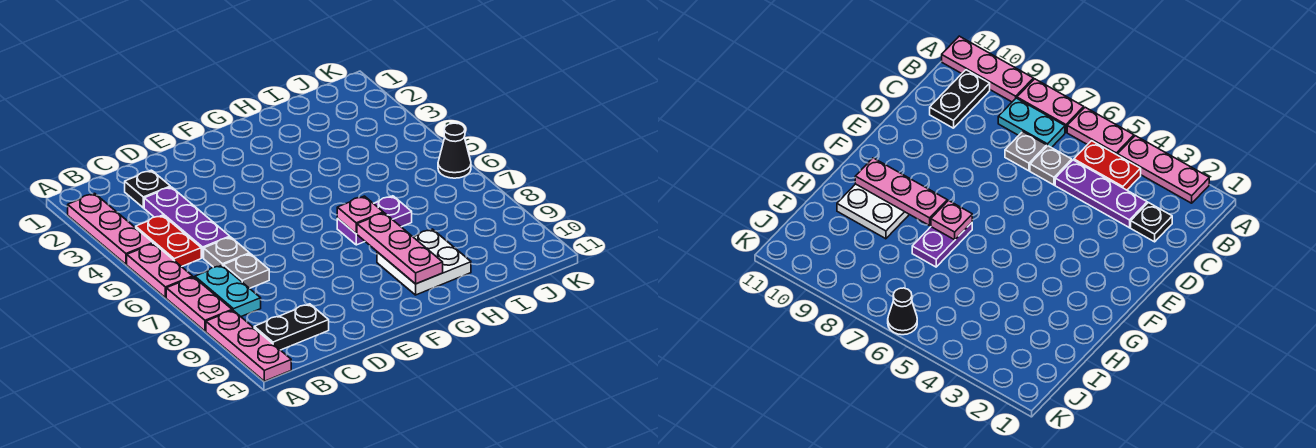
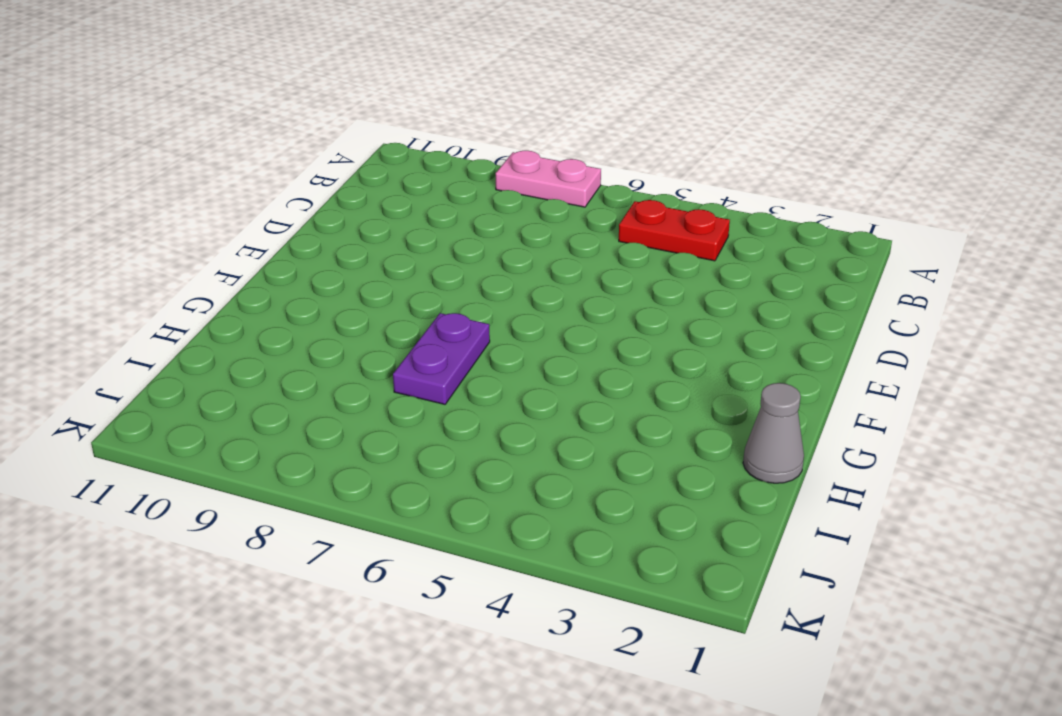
grey 1x1 cone [743,383,804,483] -> none
none -> pink 1x3 plate [68,193,153,264]
none -> pink 1x2 plate [127,244,193,298]
none -> pink 1x3 plate [206,310,291,381]

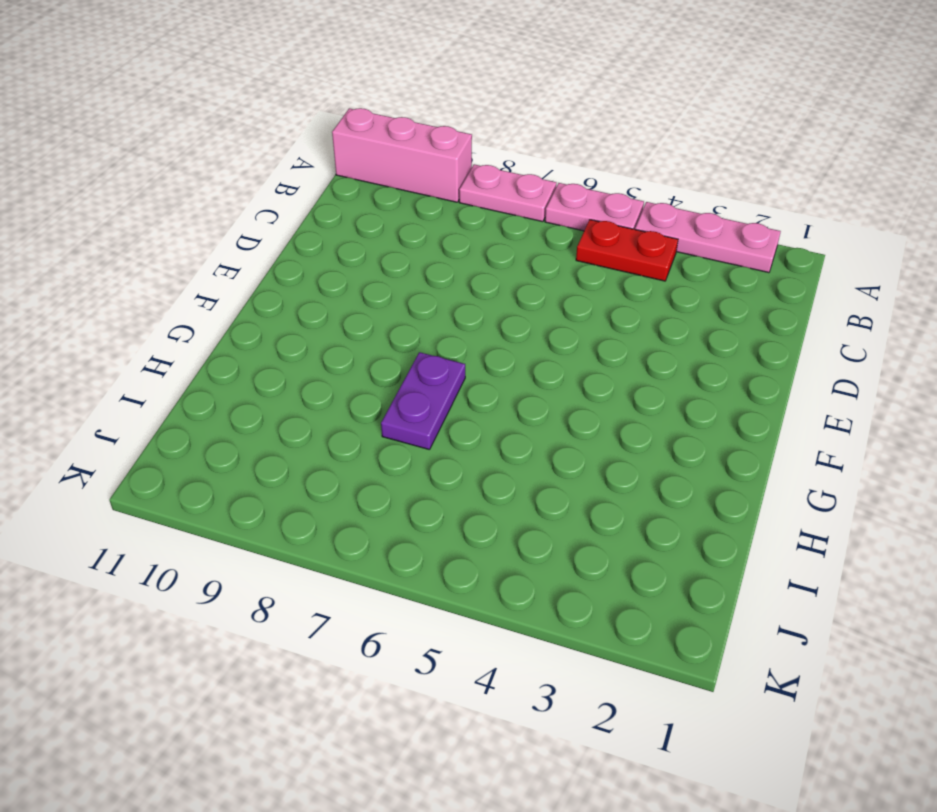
pink 1x3 brick [332,108,472,202] -> pink 1x3 plate [206,310,291,381]
none -> cyan 1x2 plate [195,265,261,316]
none -> black 1x2 plate [254,304,329,350]
none -> black 1x1 plate [125,170,170,208]

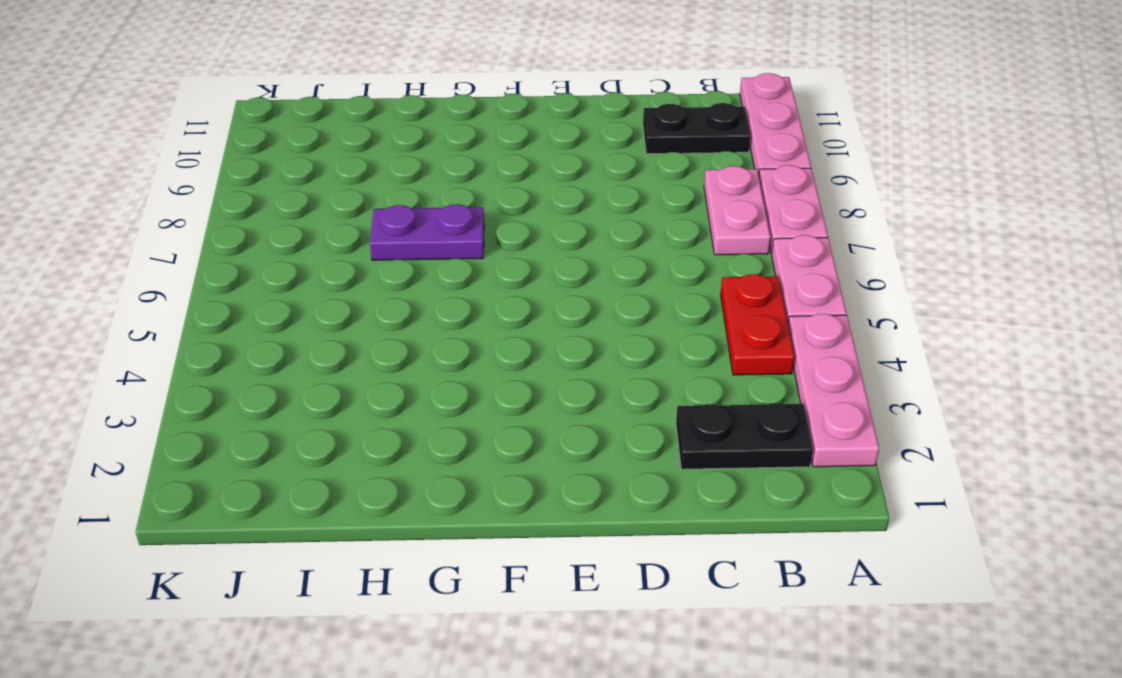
black 1x2 plate [676,403,813,469] -> black 1x1 plate [125,170,170,208]
pink 1x2 plate [704,166,771,255] -> cyan 1x2 plate [195,265,261,316]
none -> purple 1x3 plate [144,187,230,258]
none -> grey 1x1 plate [204,237,250,267]
none -> grey 1x1 plate [223,254,269,288]

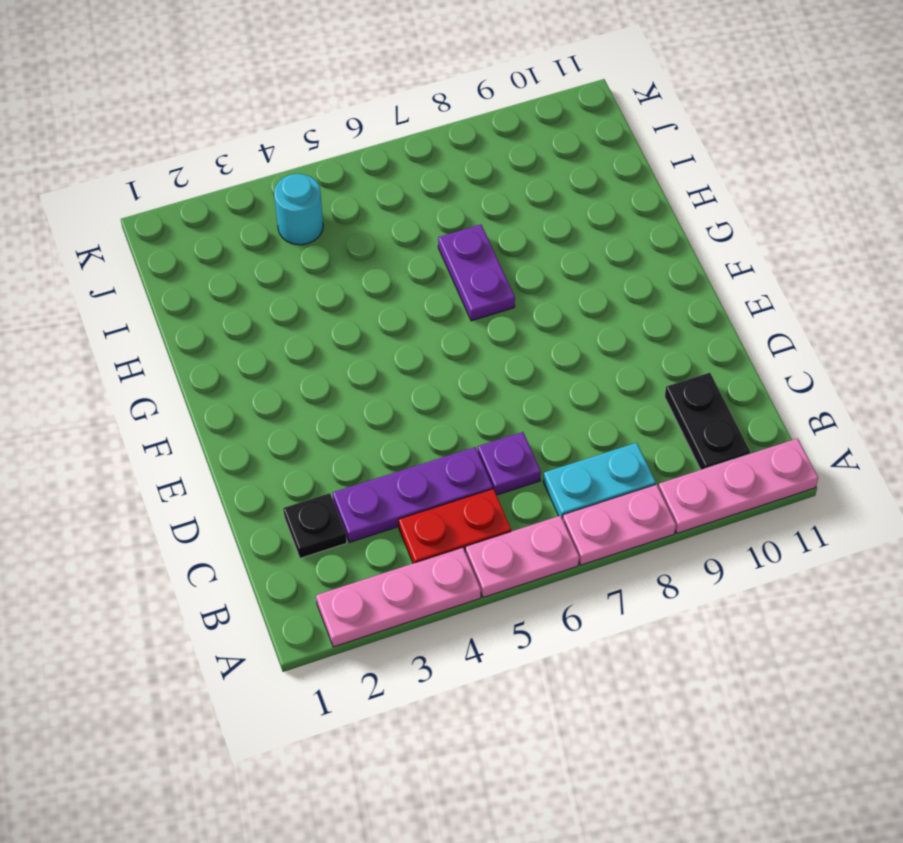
purple 1x1 plate [478,432,541,495] -> grey 1x1 plate [204,237,250,267]
cyan 1x1 round brick [274,174,323,245] -> none
none -> grey 1x1 plate [223,254,269,288]
none -> white 2x2 plate [377,229,471,295]
none -> black 1x1 cone [438,123,471,178]

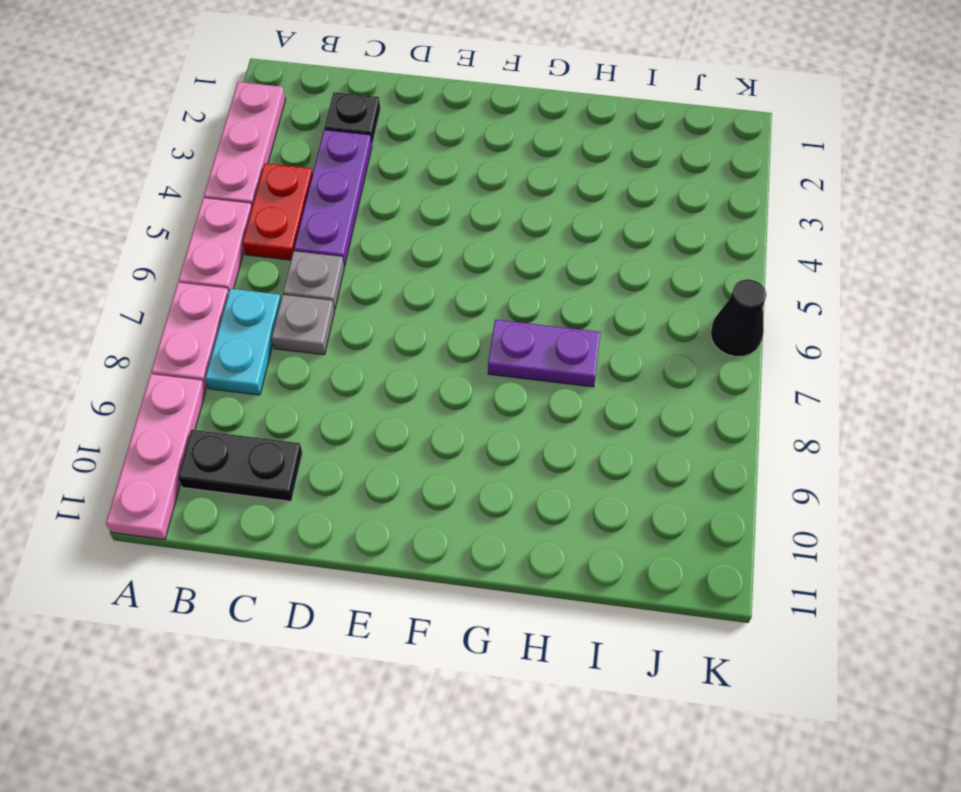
none -> white 2x2 plate [377,229,471,295]
none -> pink 1x1 plate [337,196,383,234]
none -> pink 1x3 plate [357,213,443,284]

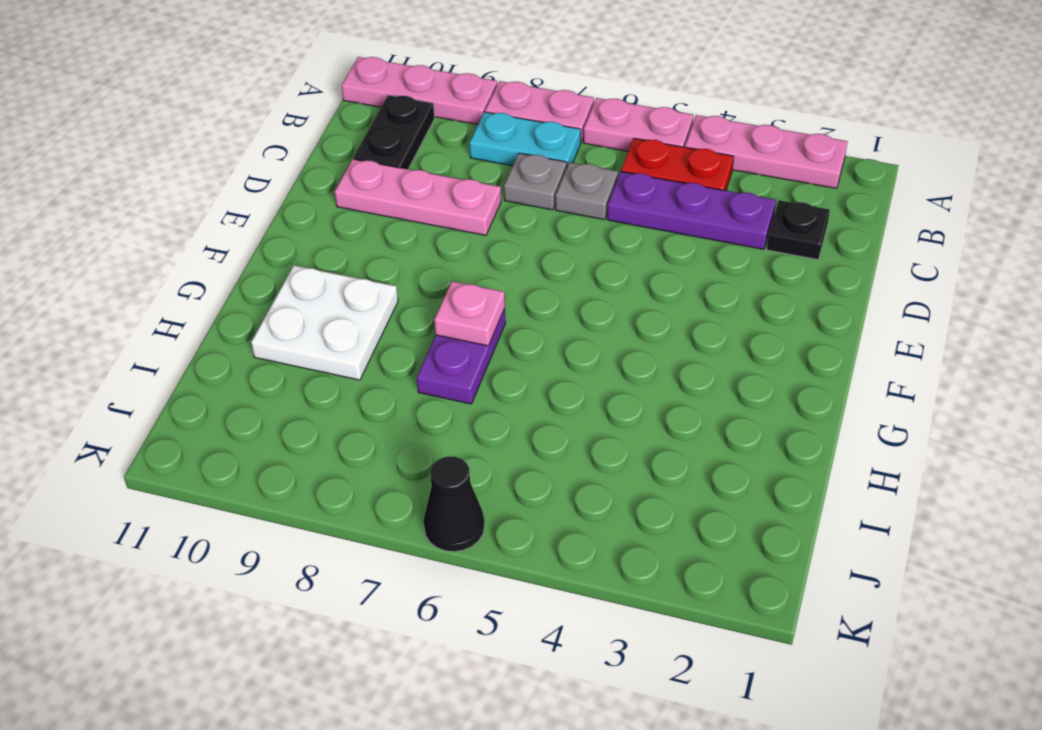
pink 1x3 plate [335,159,501,235] -> pink 1x3 plate moved to [357,213,443,284]

